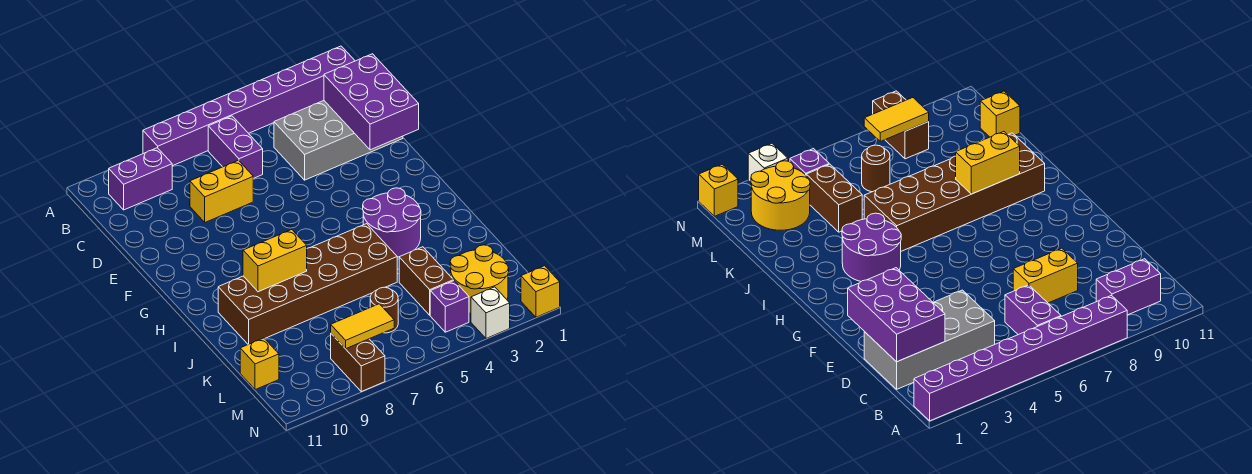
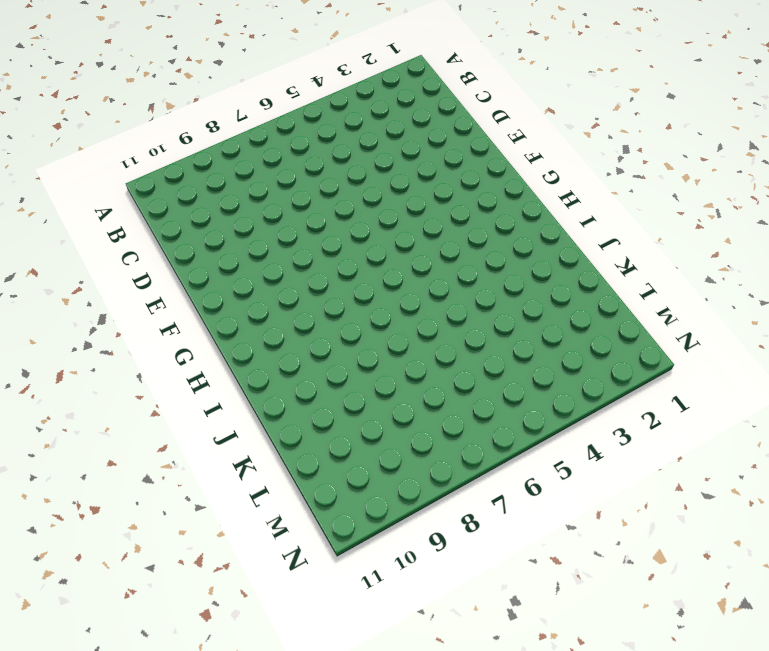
none -> purple 1x8 brick [143,46,355,166]
none -> purple 1x2 brick [208,116,263,178]
none -> purple 1x2 brick [109,148,172,210]

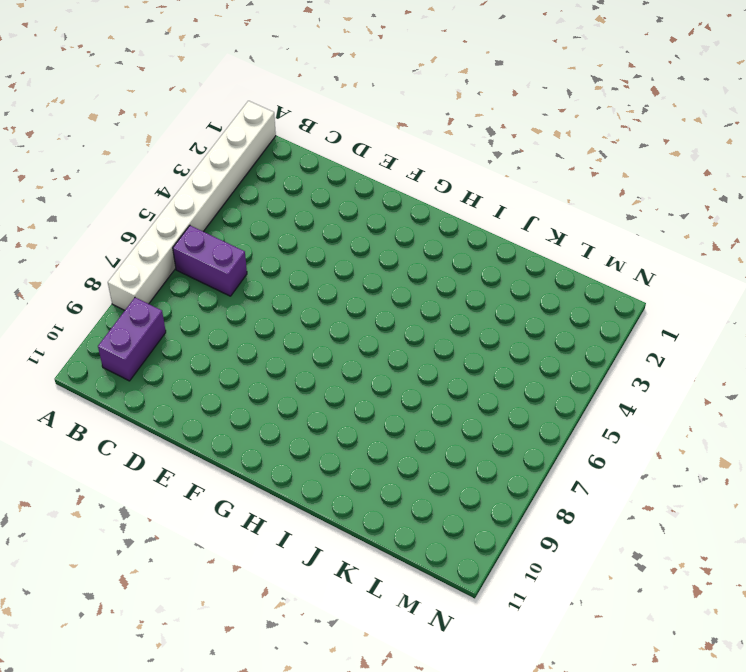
white 1x8 brick [108,101,276,310] -> purple 1x8 brick [143,46,355,166]
none -> grey 2x4 brick [274,101,403,180]
none -> yellow 1x2 brick [190,160,253,222]
none -> purple 2x2 round brick [363,188,421,257]

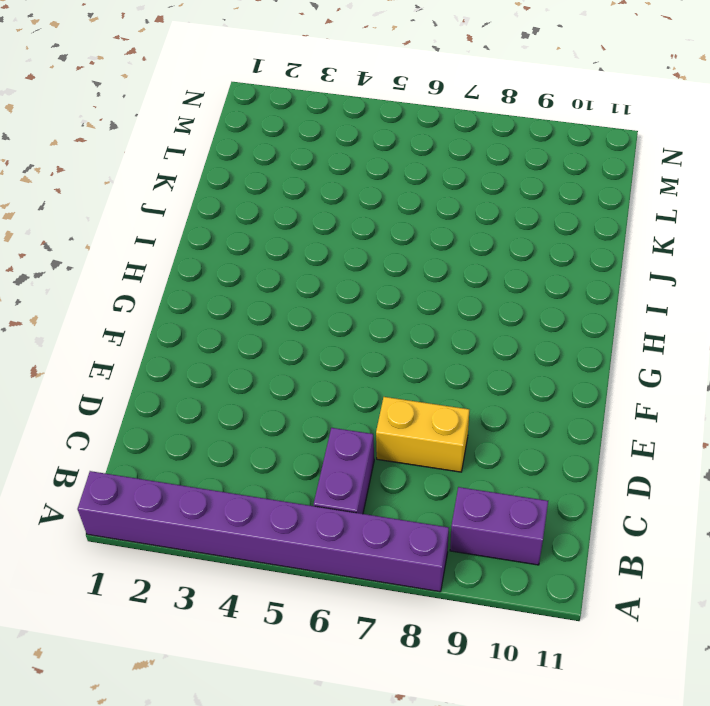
none -> grey 2x4 brick [274,101,403,180]
none -> purple 2x2 round brick [363,188,421,257]
none -> brown 2x6 brick [218,224,397,344]

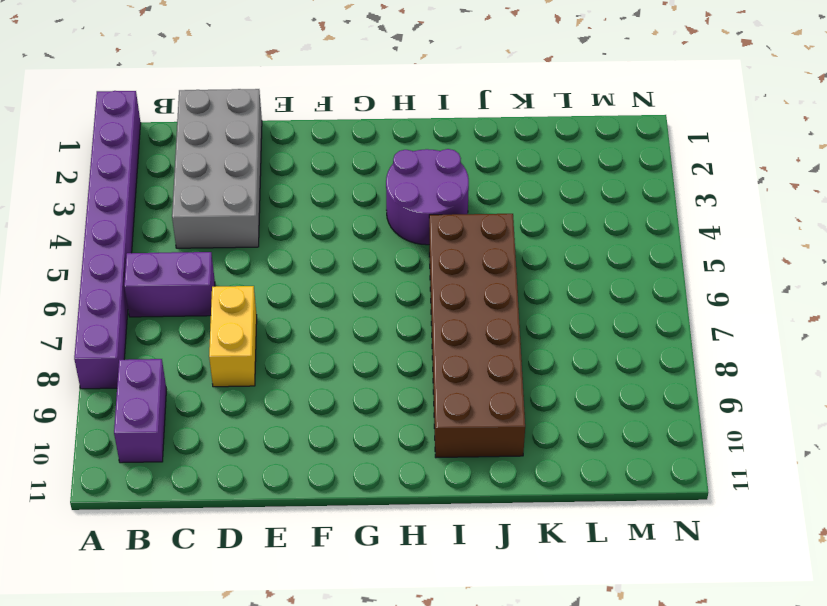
none -> brown 1x2 brick [399,247,453,315]
none -> yellow 2x2 round brick [450,245,509,313]
none -> brown 1x1 round brick [370,287,398,333]

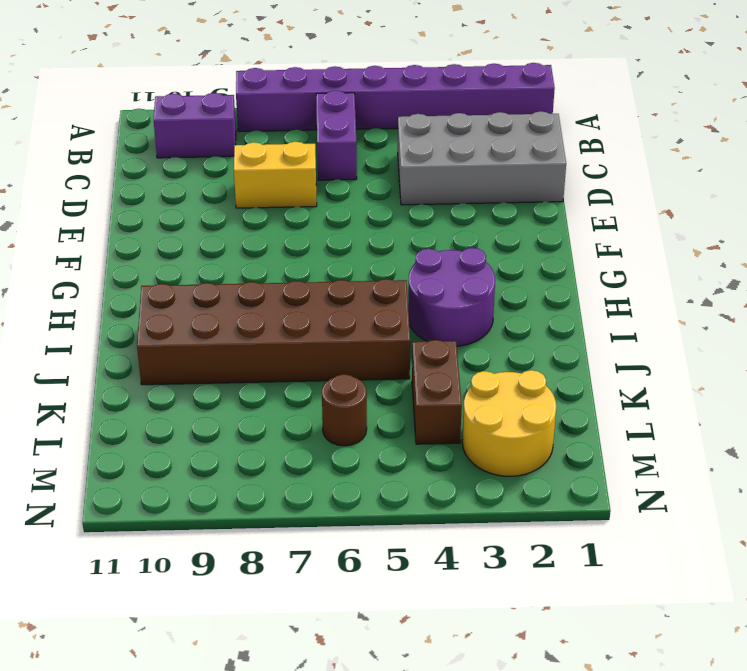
none -> yellow 1x1 brick [240,338,279,390]
none -> purple 1x1 brick [430,281,469,332]
none -> brown 1x2 brick [331,334,385,392]

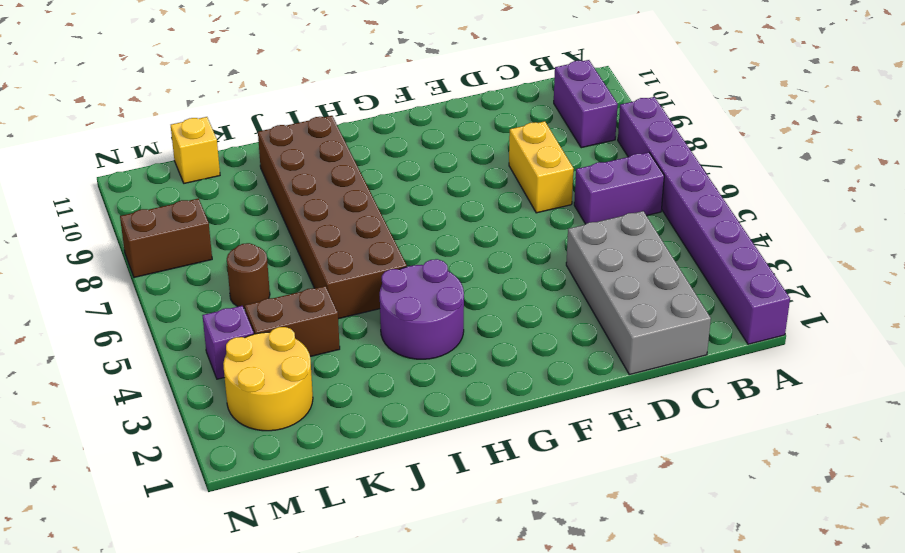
none -> yellow 1x1 brick [521,266,560,317]
none -> white 1x1 brick [471,287,510,339]
none -> purple 2x3 brick [324,54,419,150]

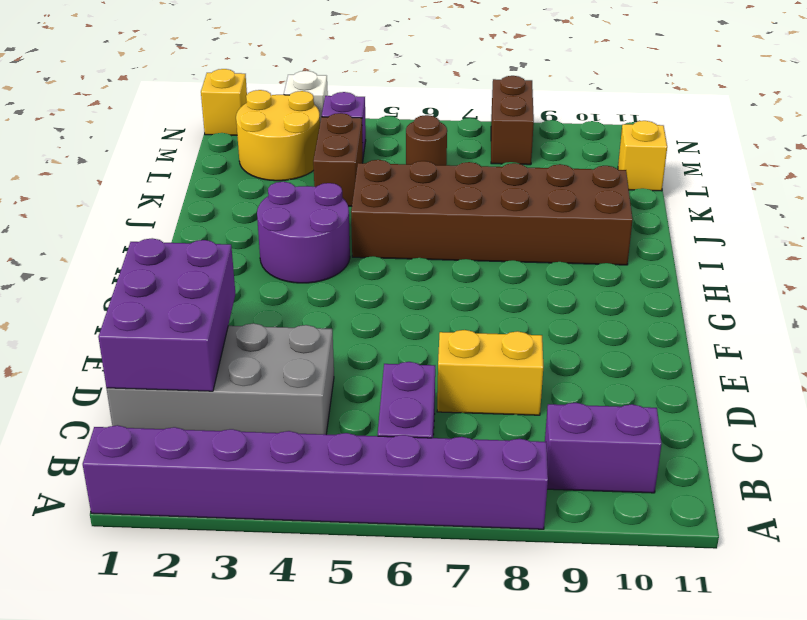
none -> yellow 1x2 brick [243,230,307,292]
none -> yellow 1x2 tile [331,304,394,349]

